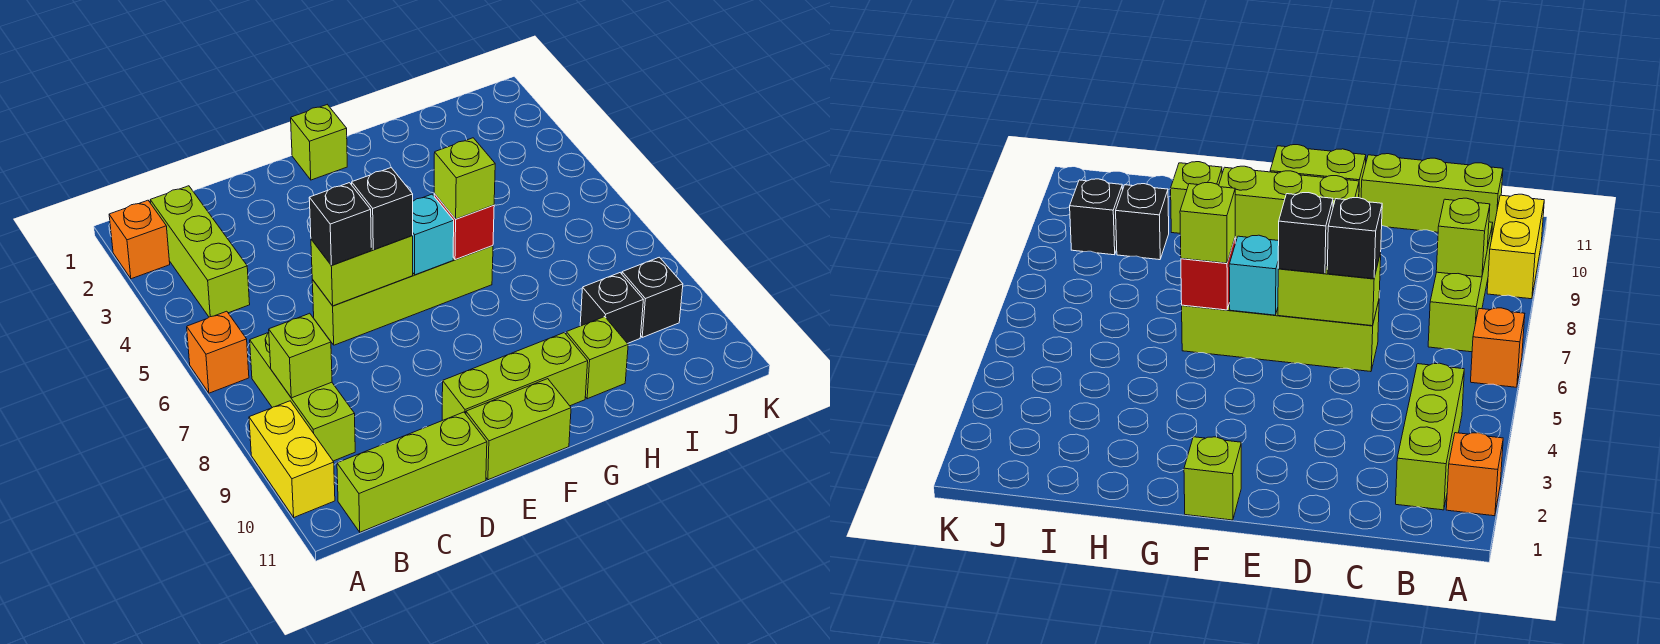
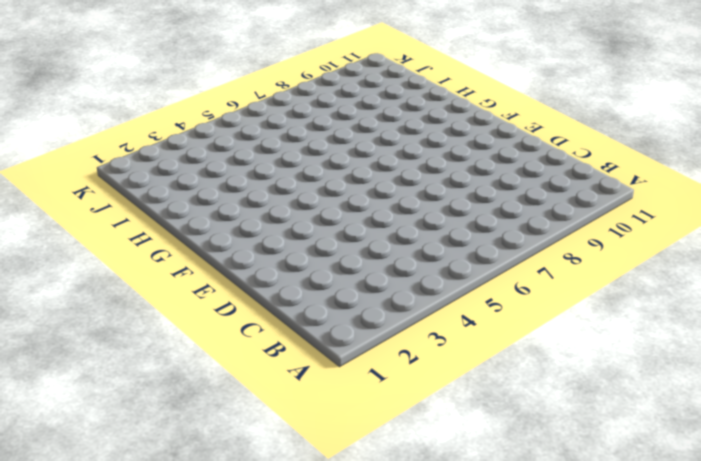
none -> orange 1x1 brick [109,200,170,279]
none -> orange 1x1 brick [187,311,249,393]
none -> yellow 1x2 brick [249,401,335,517]

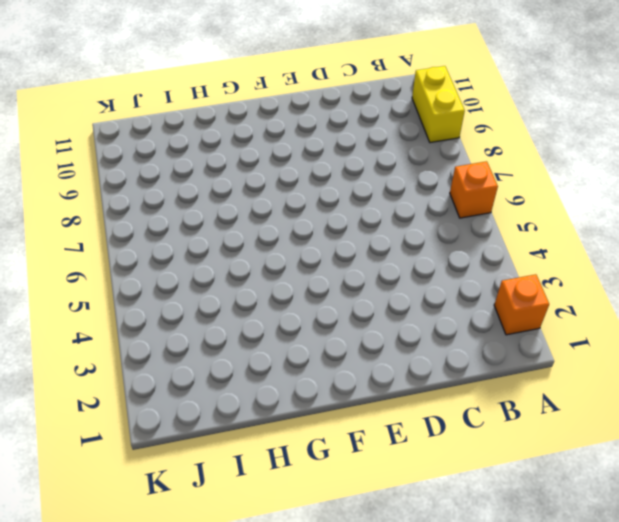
none -> lime 1x3 brick [150,186,250,317]
none -> lime 1x3 brick [250,333,355,461]
none -> lime 1x3 brick [337,412,487,532]

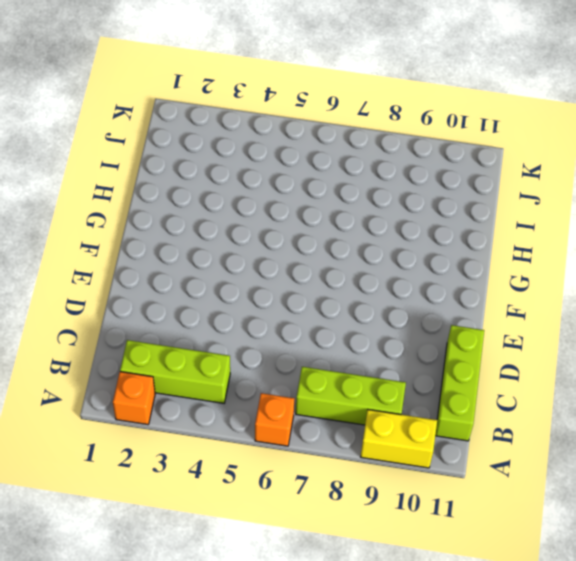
none -> lime 1x4 brick [312,246,493,345]
none -> lime 1x3 brick [442,333,588,420]
none -> lime 1x2 brick [466,379,571,480]

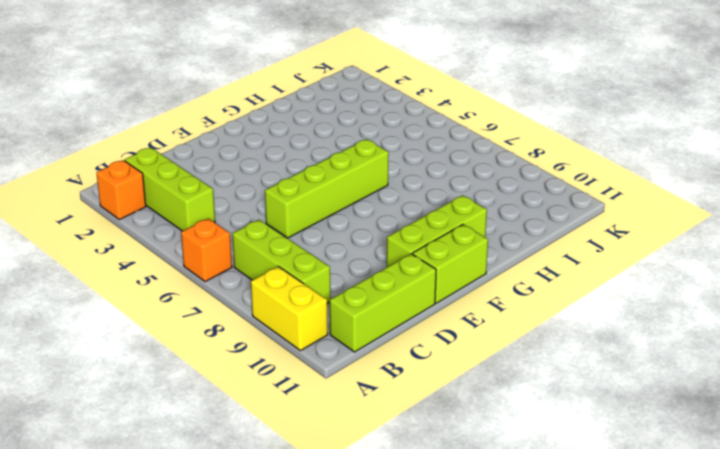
none -> lime 1x1 brick [291,105,347,180]
none -> lime 1x1 brick [566,317,628,399]
none -> black 1x1 brick [580,273,643,343]

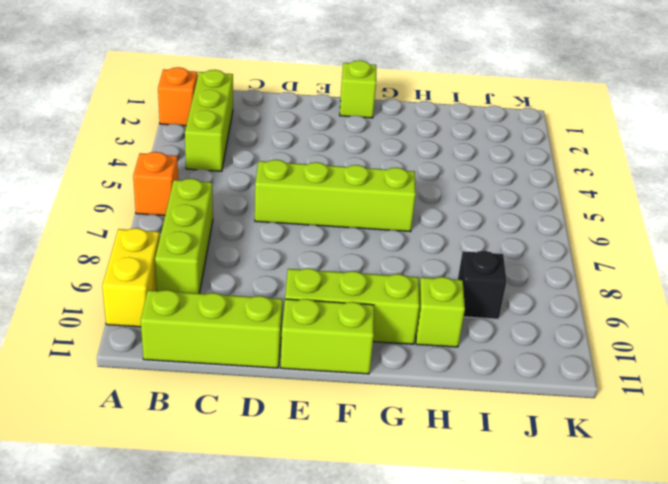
none -> black 1x1 brick [622,257,683,337]
none -> lime 1x1 brick [269,313,332,398]
none -> lime 1x2 brick [311,235,413,306]

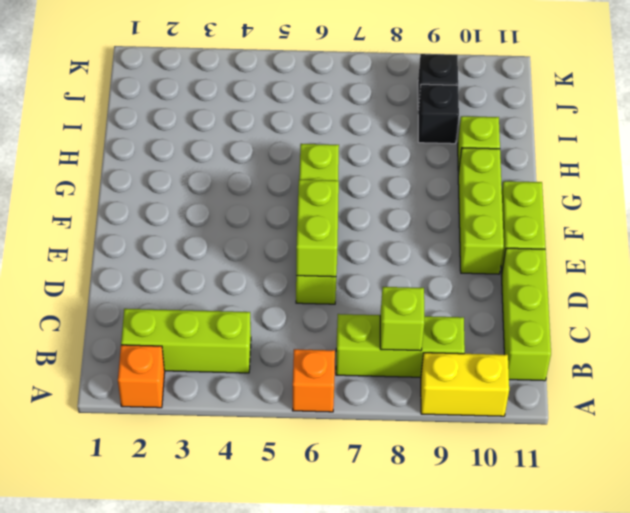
none -> lime 1x1 brick [291,105,347,180]
none -> cyan 1x1 brick [413,194,454,275]
none -> red 1x1 brick [434,194,494,260]

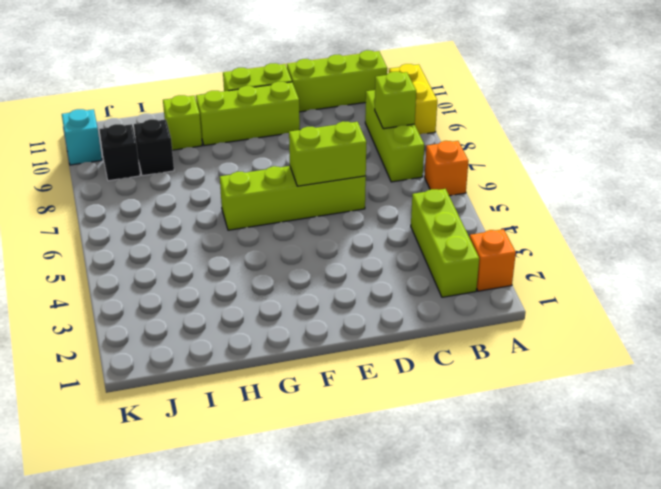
cyan 1x1 brick [62,109,102,165] -> cyan 1x1 brick moved to [413,194,454,275]
none -> lime 1x1 brick [291,105,347,180]
none -> red 1x1 brick [434,194,494,260]
none -> black 1x1 brick [309,183,371,265]

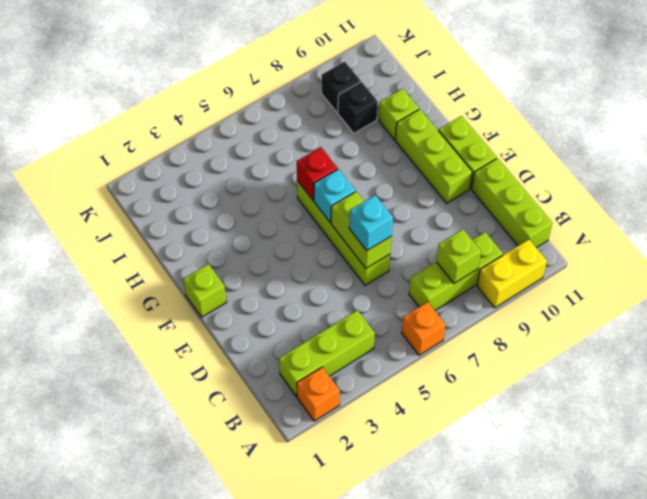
cyan 1x1 brick [349,195,393,250] -> black 1x1 brick [309,183,371,265]
none -> black 1x1 brick [352,168,413,250]
none -> lime 1x1 brick [434,138,495,219]

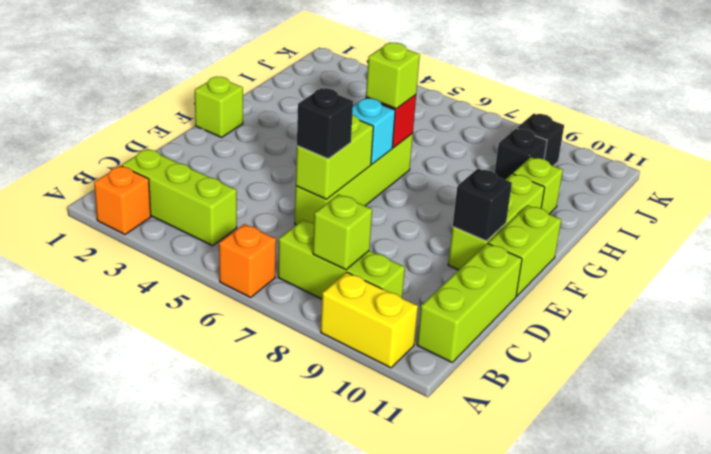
black 1x1 brick [453,169,512,241] -> black 1x1 brick moved to [352,168,413,250]

